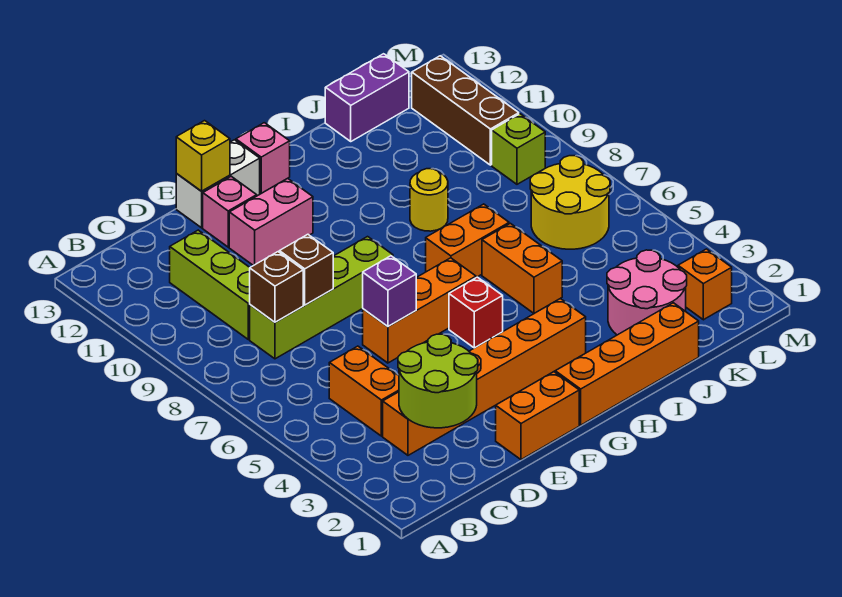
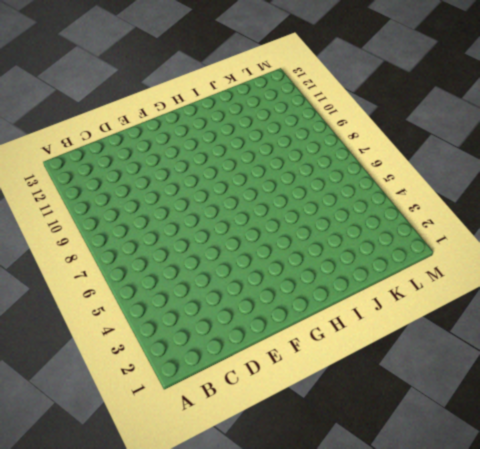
none -> orange 1x6 brick [383,299,586,455]
none -> orange 1x2 brick [329,346,399,436]
none -> lime 1x4 brick [250,237,393,359]

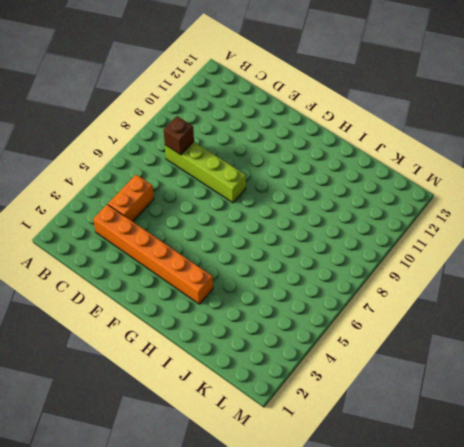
none -> lime 1x3 brick [170,230,250,339]
none -> orange 1x2 brick [496,372,579,460]
none -> orange 1x3 brick [363,258,476,363]

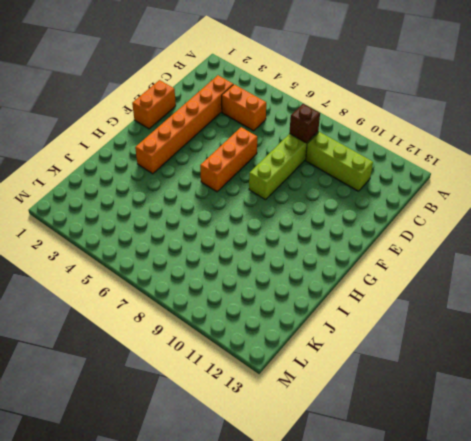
none -> pink 1x2 brick [229,178,313,266]
none -> pink 1x1 brick [203,176,257,247]
none -> white 1x2 brick [176,140,260,228]

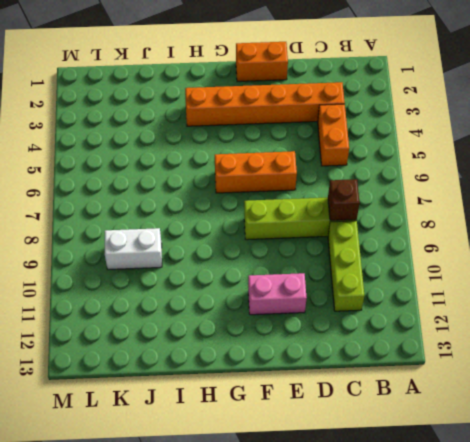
white 1x2 brick [105,228,162,270] -> white 1x2 brick moved to [176,140,260,228]
none -> pink 1x1 brick [203,176,257,247]
none -> orange 1x4 brick [555,303,699,425]
none -> red 1x1 brick [449,277,503,348]

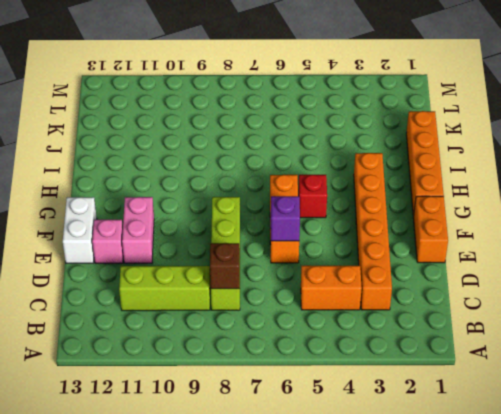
none -> pink 1x1 brick [236,123,290,193]
none -> orange 1x2 brick [426,204,509,277]
none -> orange 1x2 brick [482,223,562,313]

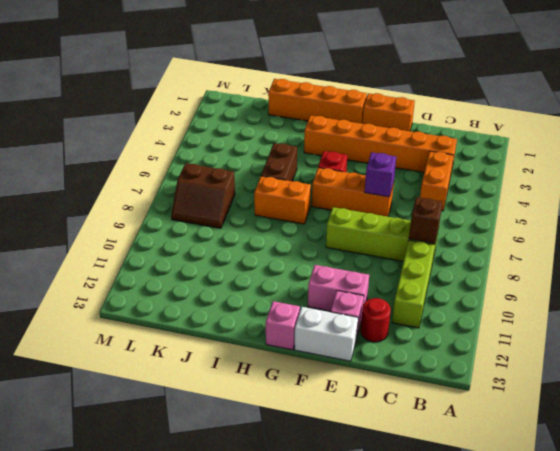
red 1x1 round brick [361,298,391,342] -> none
brown 1x2 brick [261,143,297,181] -> orange 1x2 brick [482,223,562,313]
brown 2x2 slope [171,163,235,228] -> yellow 2x2 round brick [530,156,610,249]
none -> yellow 1x1 round brick [410,169,448,231]
none -> pink 2x2 round brick [607,250,687,335]
none -> purple 1x2 brick [325,54,409,141]

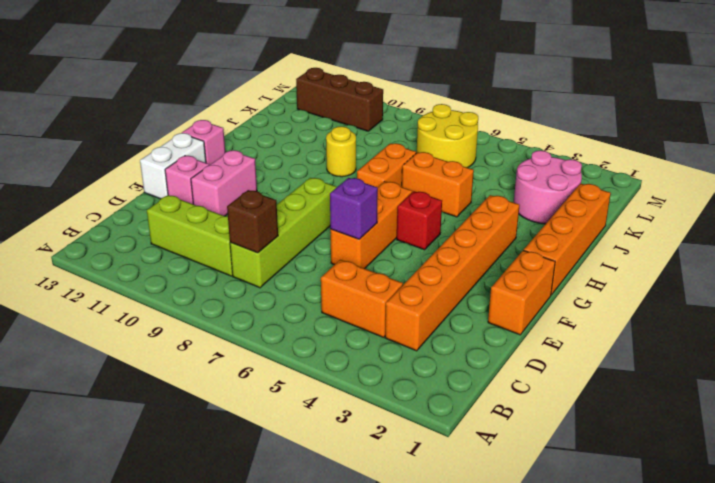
none -> purple 1x2 brick [325,54,409,141]
none -> orange 1x1 brick [678,249,732,320]
none -> lime 1x1 brick [492,114,545,184]

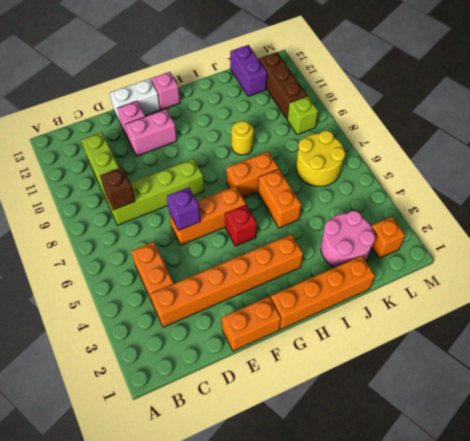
purple 1x2 brick [230,45,267,97] -> purple 1x2 brick turned to [325,54,409,141]
none -> lime 2x2 round brick [398,334,478,428]
none -> brown 1x1 brick [279,234,333,305]
none -> yellow 1x1 brick [176,121,230,191]

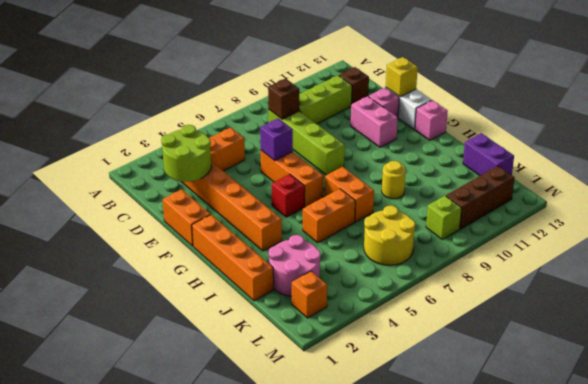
brown 1x1 brick [339,67,369,104] -> brown 1x1 brick moved to [279,234,333,305]

